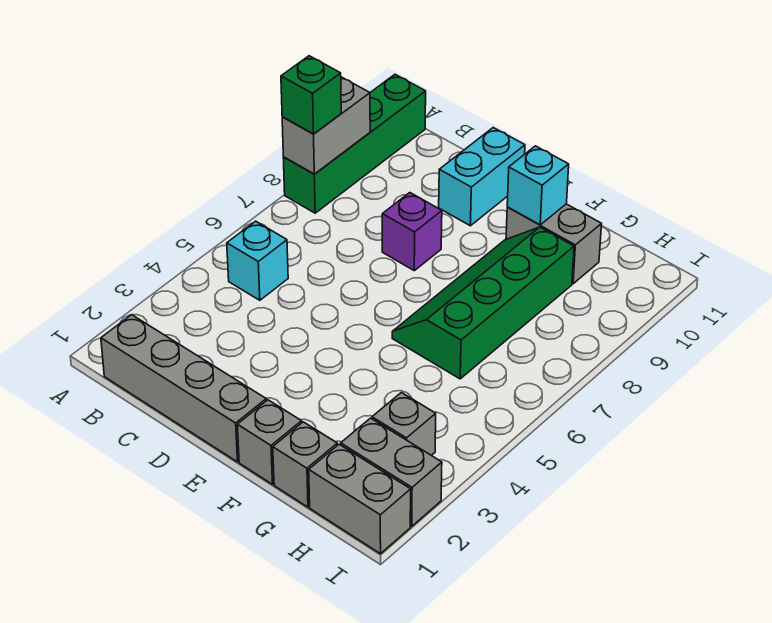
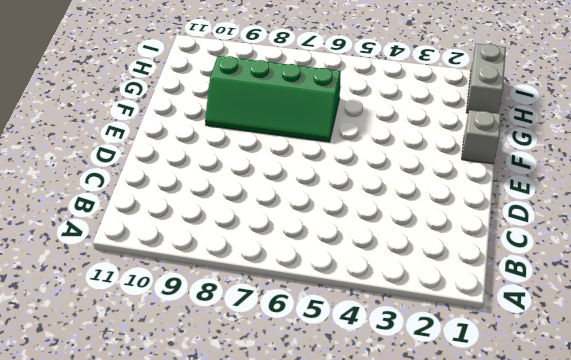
none -> green 1x4 brick [283,75,426,213]
none -> grey 1x4 brick [101,315,266,462]
none -> cyan 1x1 brick [227,221,288,300]

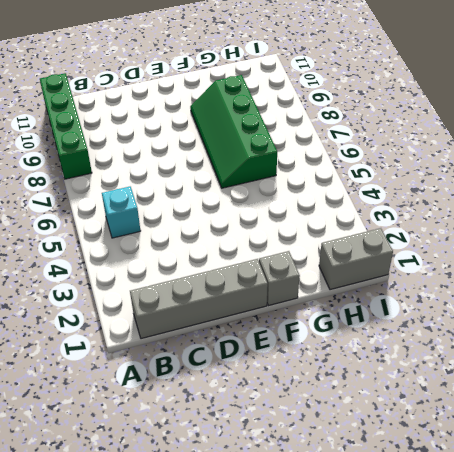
none -> purple 1x1 brick [382,193,442,271]
none -> cyan 1x2 brick [439,128,525,226]
none -> grey 1x2 brick [506,204,602,284]

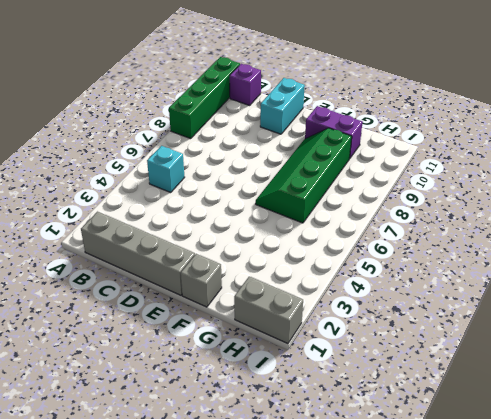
purple 1x1 brick [230,64,261,105] -> purple 1x1 brick moved to [382,193,442,271]
purple 1x2 brick [305,106,363,159] -> grey 1x2 brick [506,204,602,284]
none -> grey 1x1 brick [273,422,337,507]
none -> grey 1x2 brick [341,418,442,526]
none -> grey 1x1 brick [372,393,436,455]

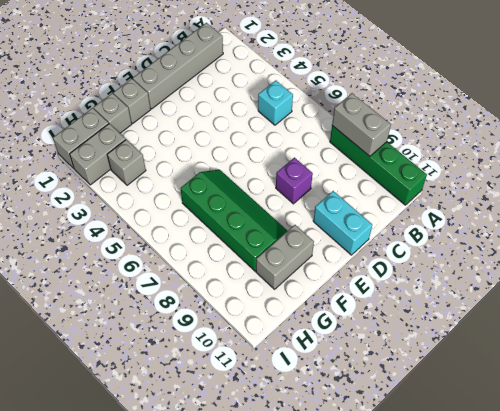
none -> cyan 1x1 brick [507,146,569,225]
none -> green 1x1 brick [281,56,341,134]

